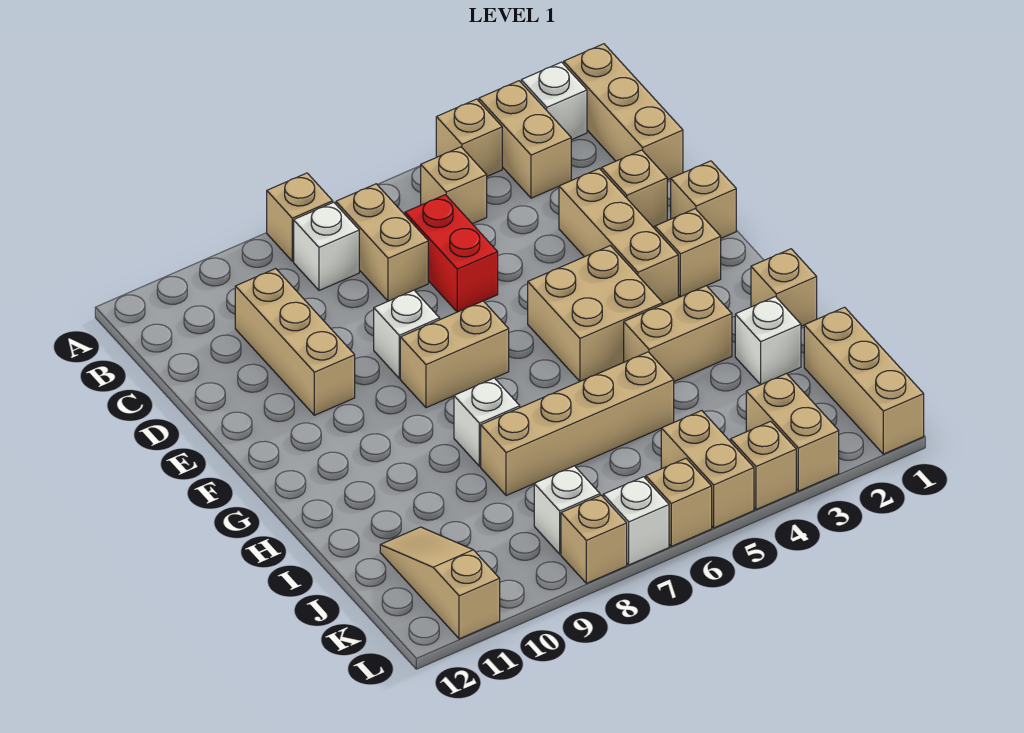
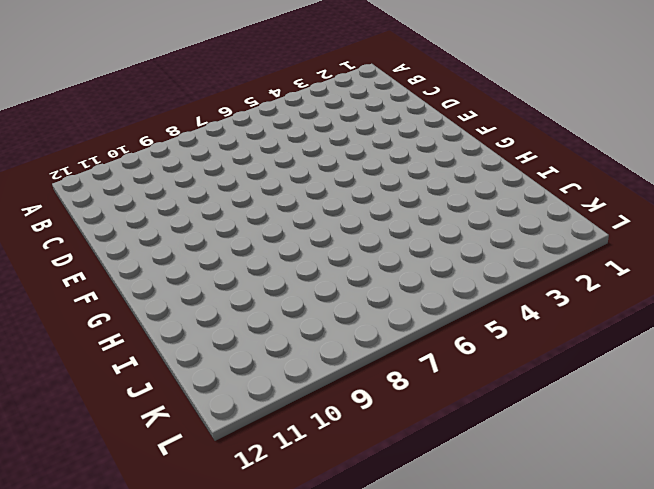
none -> tan 1x3 brick [564,44,683,180]
none -> white 1x1 brick [521,62,587,140]
none -> tan 1x2 brick [479,81,571,198]
none -> tan 1x1 brick [436,99,502,176]

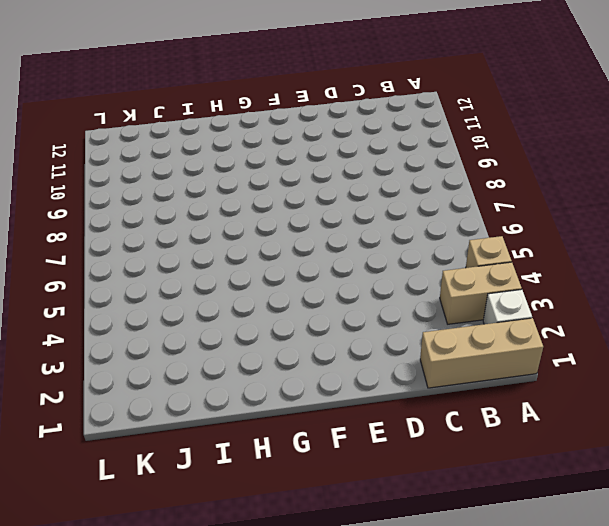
none -> tan 1x1 brick [267,173,333,261]
none -> tan 1x1 brick [421,147,487,224]
none -> tan 1x2 brick [336,184,428,301]
none -> white 1x1 brick [294,202,359,290]

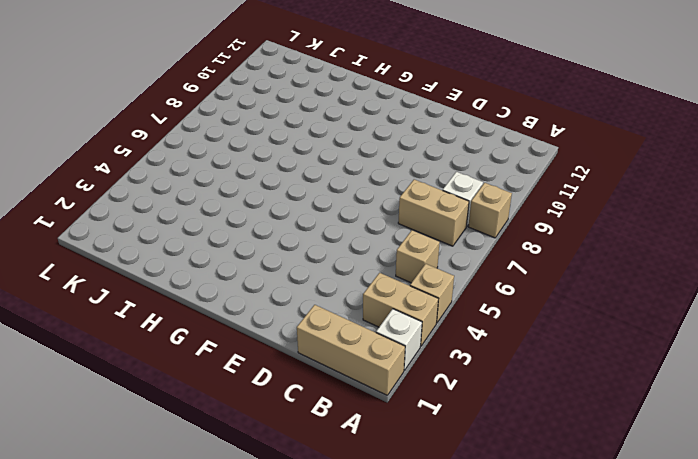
none -> red 1x2 brick [405,195,498,312]
none -> tan 1x3 brick [235,269,355,415]
none -> tan 1x1 brick [601,150,667,227]
none -> tan 1x3 brick [559,169,678,304]

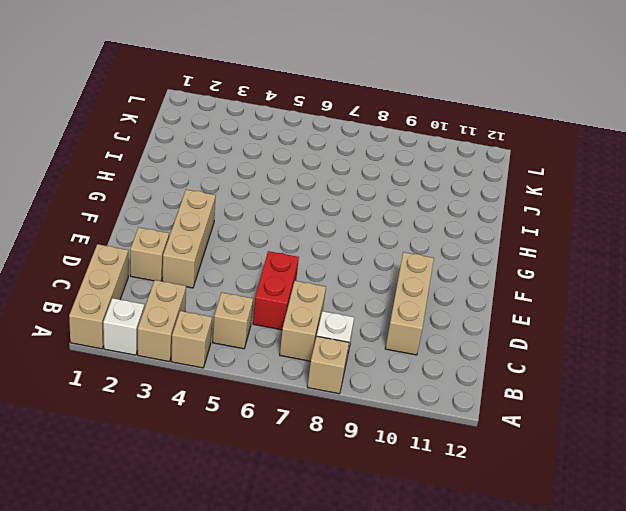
none -> tan 1x1 brick [671,161,736,238]
none -> white 1x1 brick [374,290,440,378]
none -> tan 1x1 brick [655,209,721,297]
none -> tan 2x2 brick [528,246,663,381]

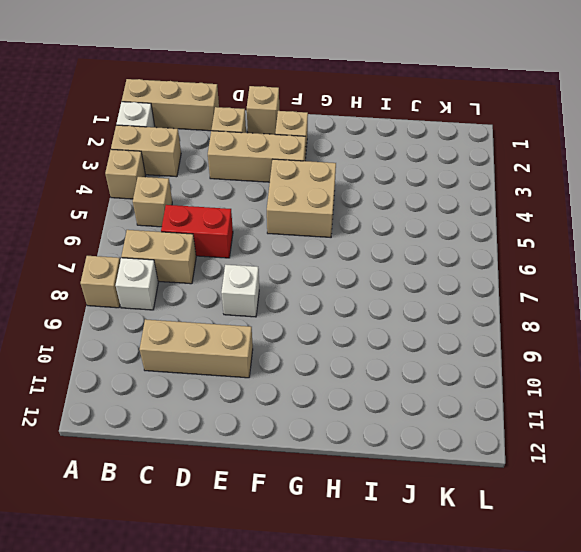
none -> tan 1x2 brick [400,301,509,408]
none -> tan 1x1 brick [751,249,817,326]
none -> tan 1x2 brick [624,286,732,382]
none -> white 1x1 brick [454,378,520,466]

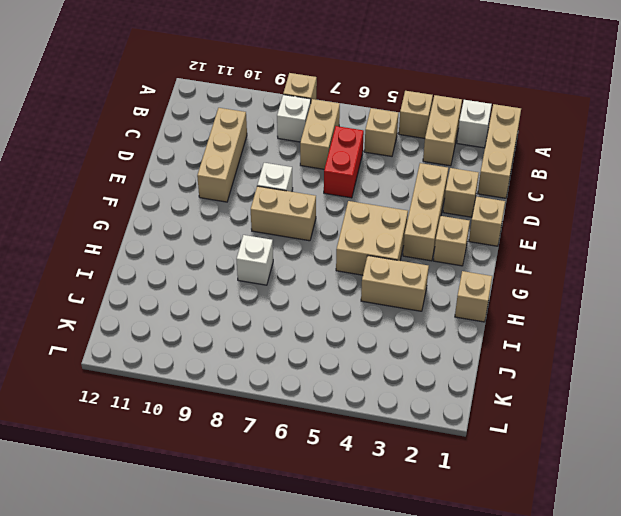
none -> white 1x1 brick [735,297,801,385]
none -> tan 1x4 brick [481,352,674,496]
none -> tan 1x3 brick [804,307,924,454]
none -> tan 1x3 slope [380,527,500,639]

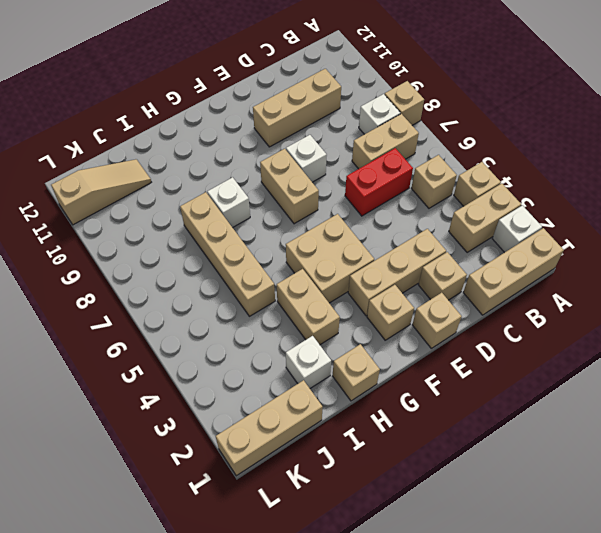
none -> tan 1x2 brick [746,374,839,491]
none -> tan 1x2 brick [661,411,754,528]
none -> white 1x1 brick [534,466,600,554]
none -> tan 1x1 brick [730,421,796,510]

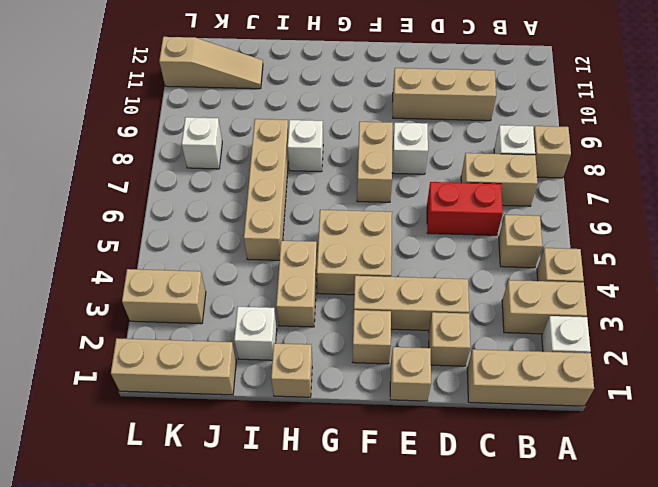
none -> tan 1x2 brick [661,411,754,528]
none -> tan 1x1 brick [730,421,796,510]
none -> tan 1x1 brick [645,458,712,546]
none -> white 1x1 brick [603,477,669,565]

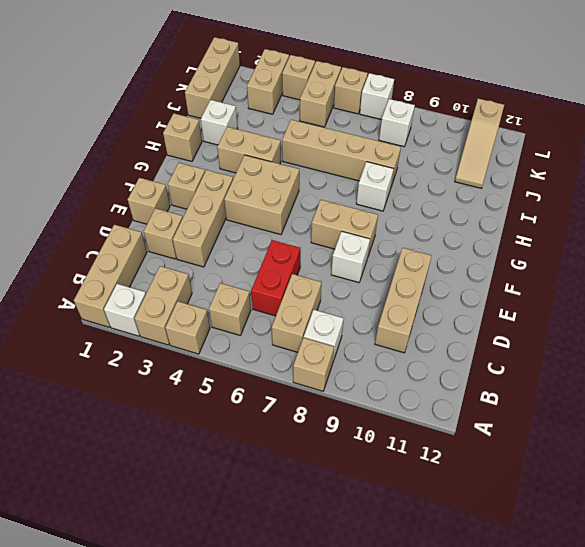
none -> tan 1x1 brick [561,495,627,583]

